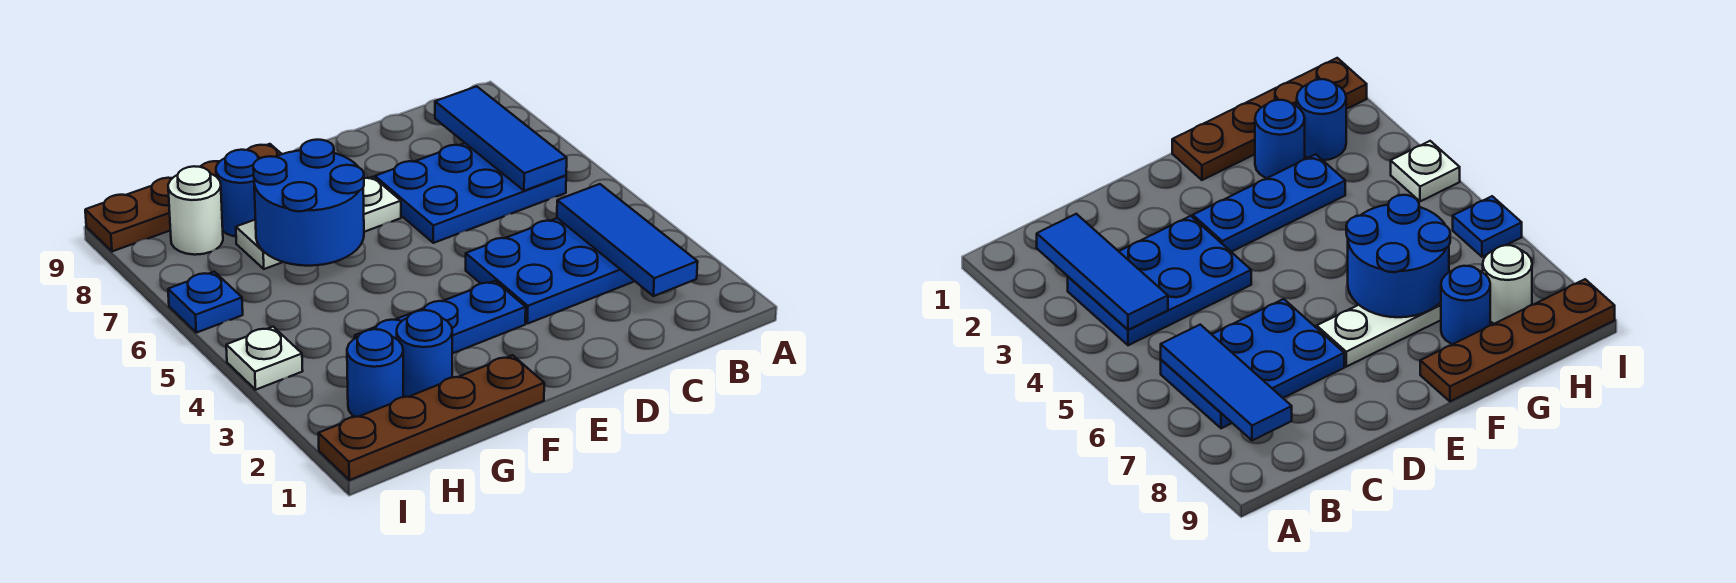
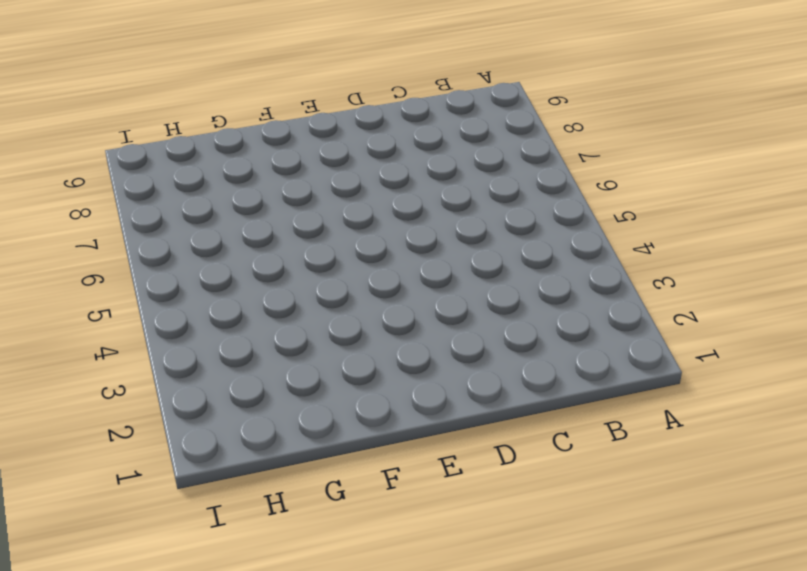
none -> blue 2x3 plate [466,218,634,324]
none -> blue 2x3 plate [375,143,566,243]
none -> blue 1x3 plate [355,281,526,354]

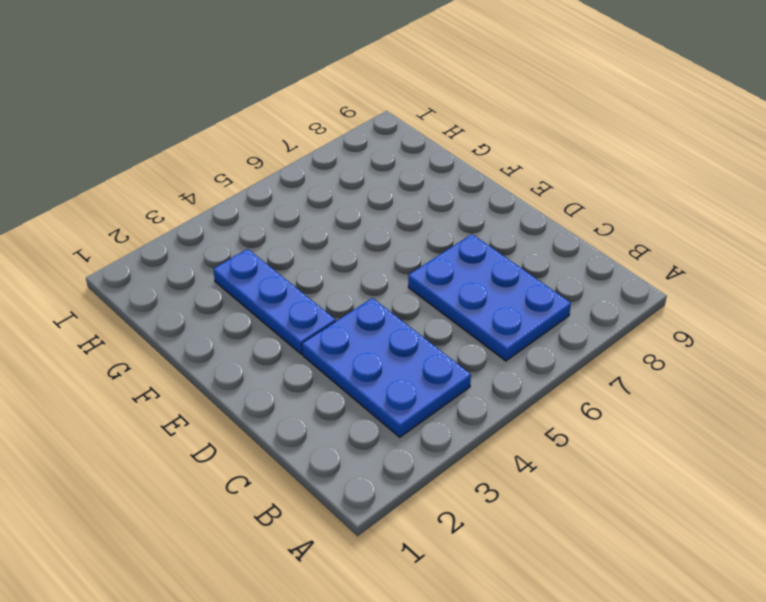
none -> white 1x3 plate [236,177,401,269]
none -> brown 1x4 plate [318,355,544,480]
none -> brown 1x4 plate [85,144,281,251]

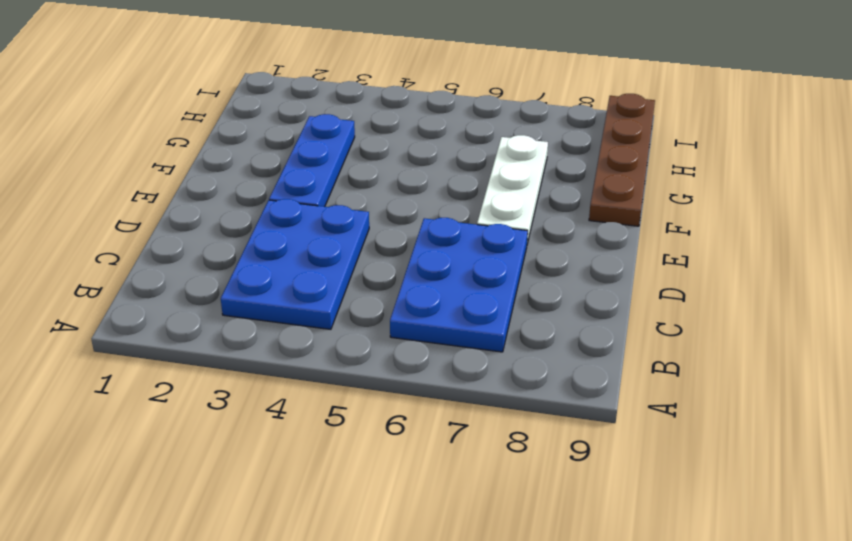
none -> brown 1x4 plate [318,355,544,480]
none -> blue 1x1 round brick [397,310,452,397]
none -> blue 1x1 round brick [216,150,260,237]

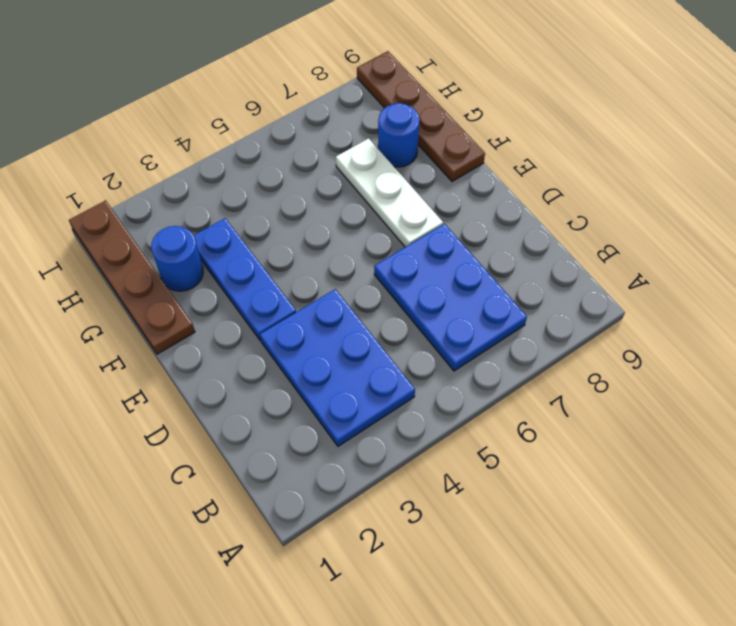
none -> blue 1x1 round brick [347,329,403,417]
none -> white 1x1 round brick [168,166,223,255]
none -> white 1x1 plate [226,327,303,390]

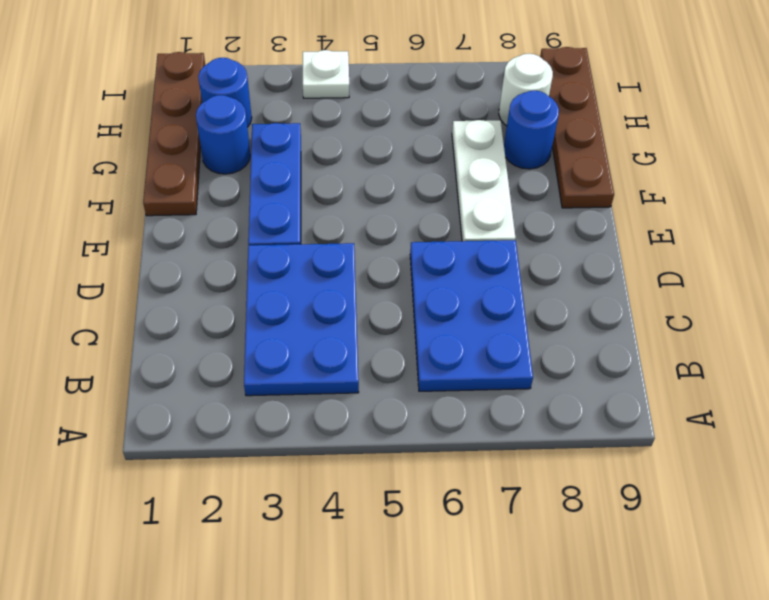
none -> blue 1x1 plate [168,272,243,333]
none -> blue 1x3 tile [557,184,698,296]
none -> blue 1x3 tile [435,86,567,191]

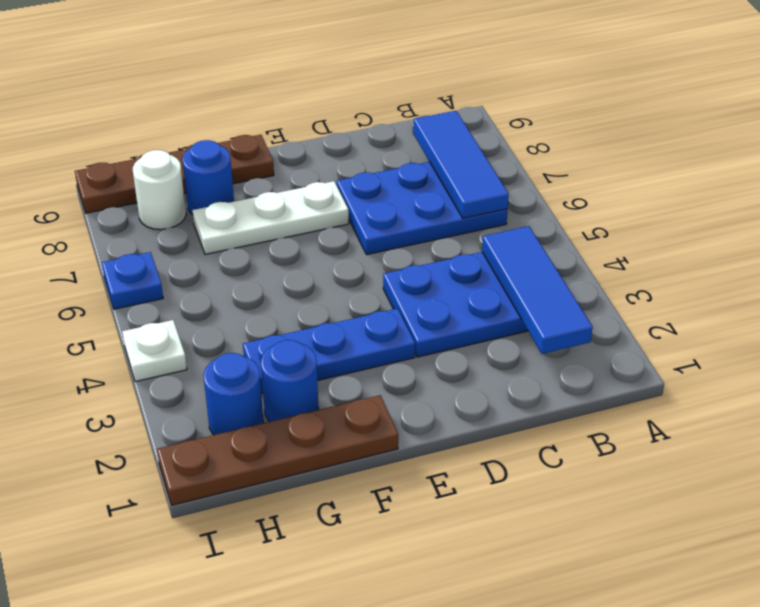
none -> blue 2x2 round brick [253,140,364,266]

